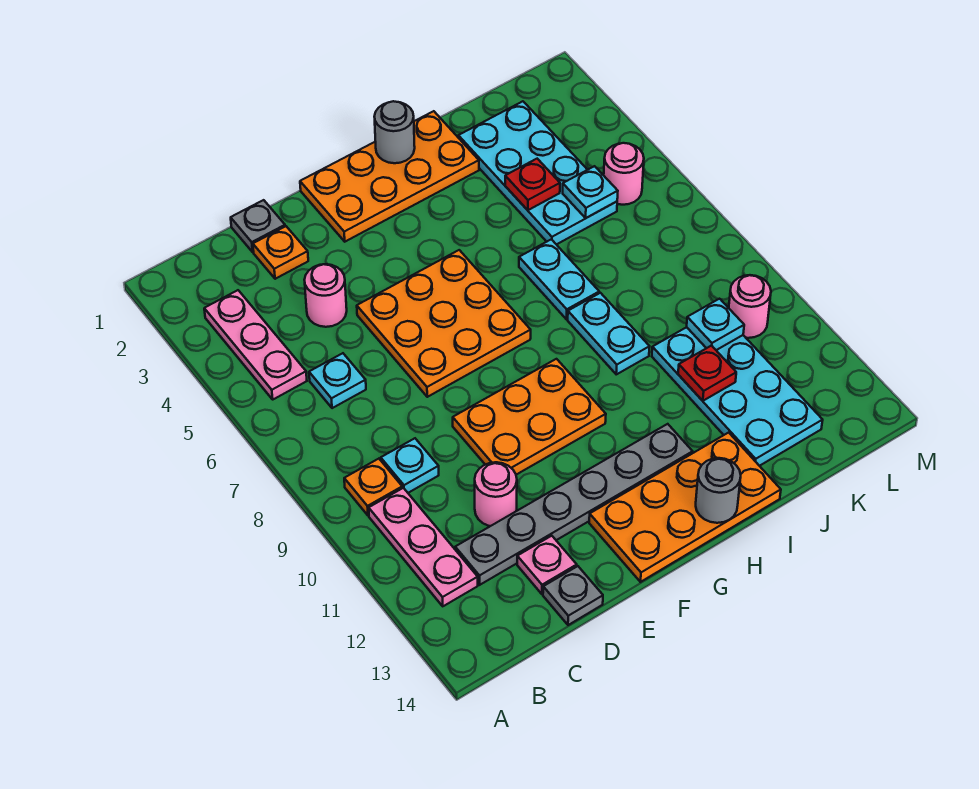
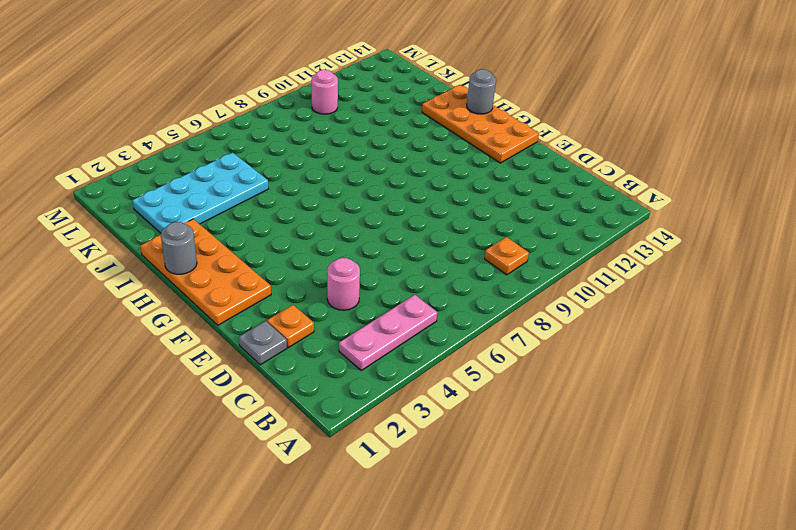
none -> pink 1x3 plate [369,488,478,606]
none -> cyan 1x1 plate [309,353,366,408]
none -> cyan 1x1 plate [381,438,439,493]

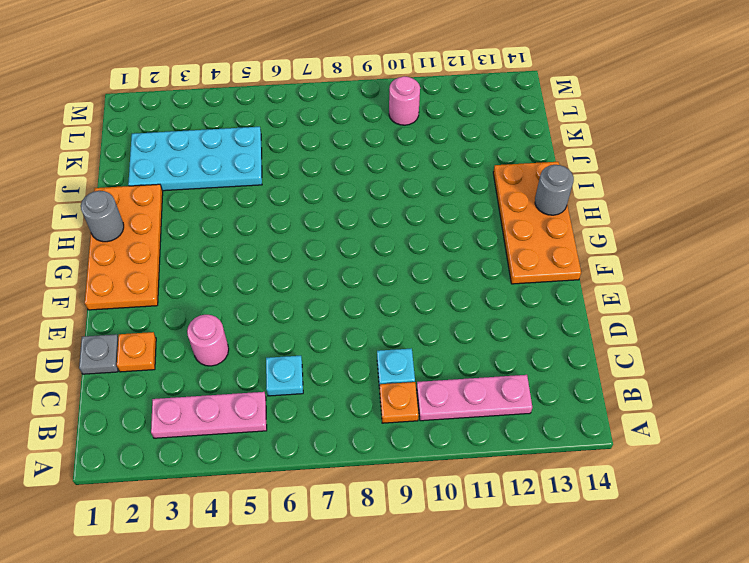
none -> grey 1x6 plate [455,424,693,585]
none -> pink 1x1 round brick [475,462,517,526]
none -> pink 1x1 plate [517,536,577,594]

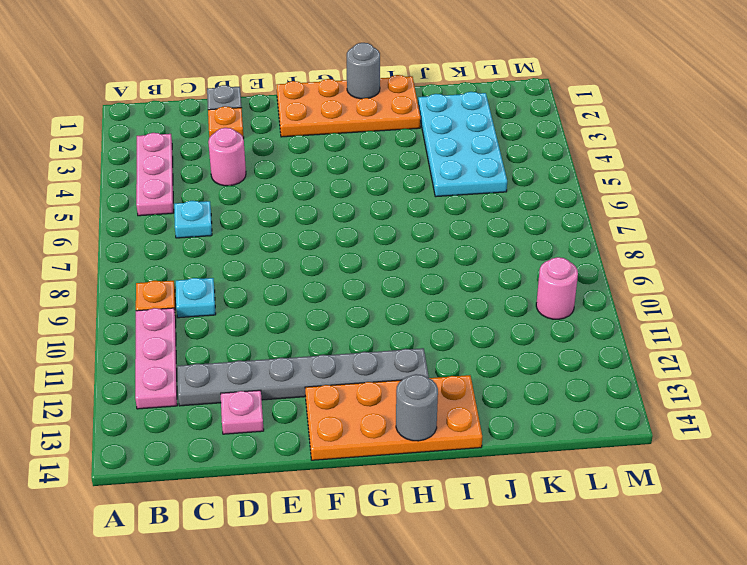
none -> pink 1x1 round brick [475,462,517,526]
none -> grey 1x1 plate [543,566,603,625]
none -> orange 3x3 plate [357,250,531,397]

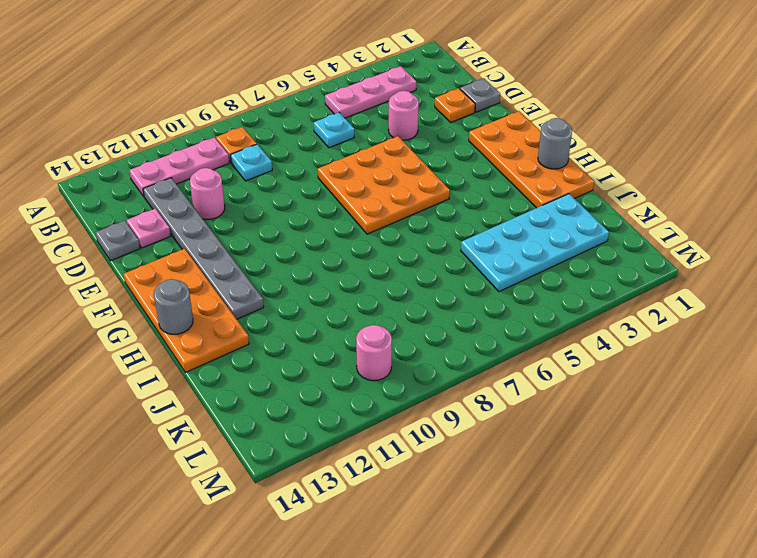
none -> orange 2x3 plate [453,359,606,475]
none -> cyan 1x2 plate [519,239,599,319]
none -> cyan 1x2 plate [568,293,650,374]

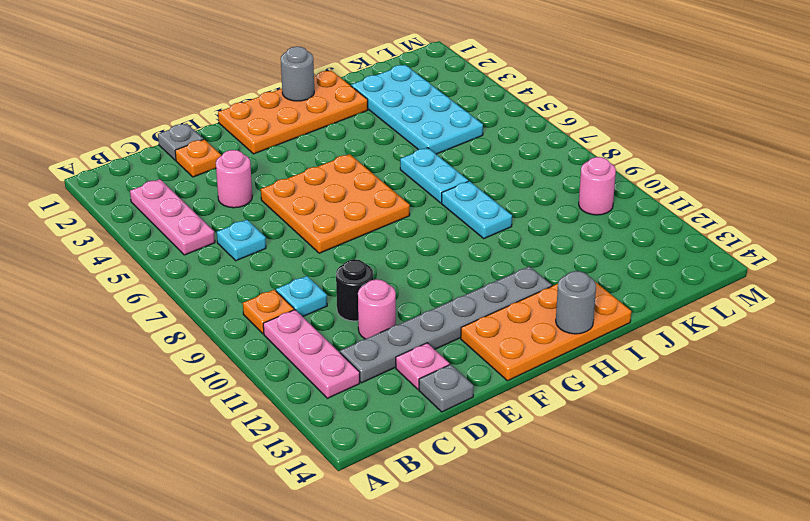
black 1x1 round brick [336,259,373,321] -> none
none -> orange 2x3 plate [453,359,606,475]
none -> cyan 2x4 plate [652,327,823,466]
none -> pink 1x1 round brick [604,143,644,205]

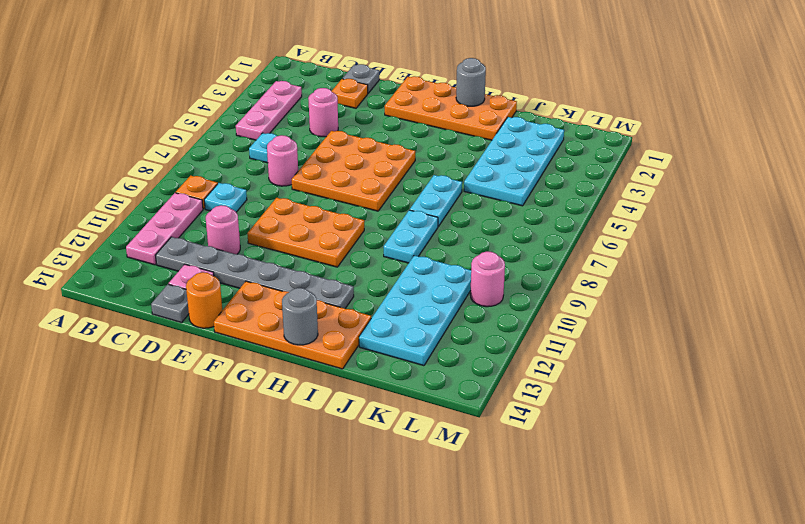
pink 1x1 round brick [267,135,298,186] -> pink 1x1 round brick moved to [604,143,644,205]
orange 1x1 round brick [186,272,222,328] -> none
none -> red 1x1 plate [505,159,560,210]
none -> red 1x1 plate [678,345,736,401]
none -> cyan 1x1 plate [563,166,618,218]

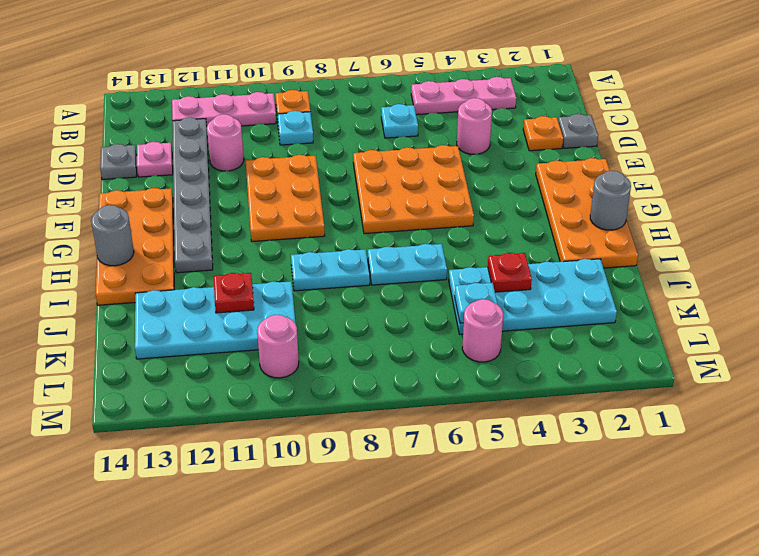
none -> cyan 1x1 plate [687,299,744,350]

